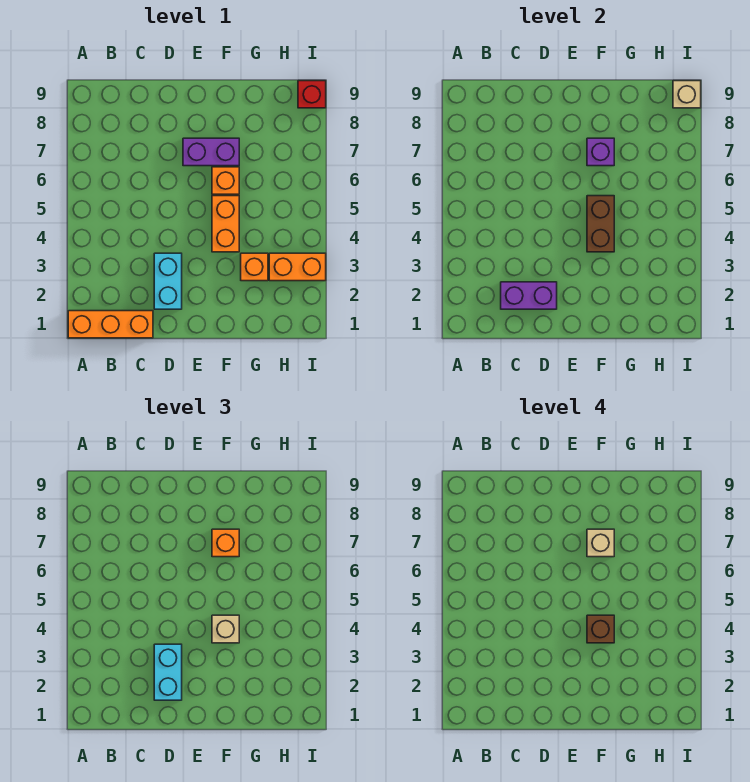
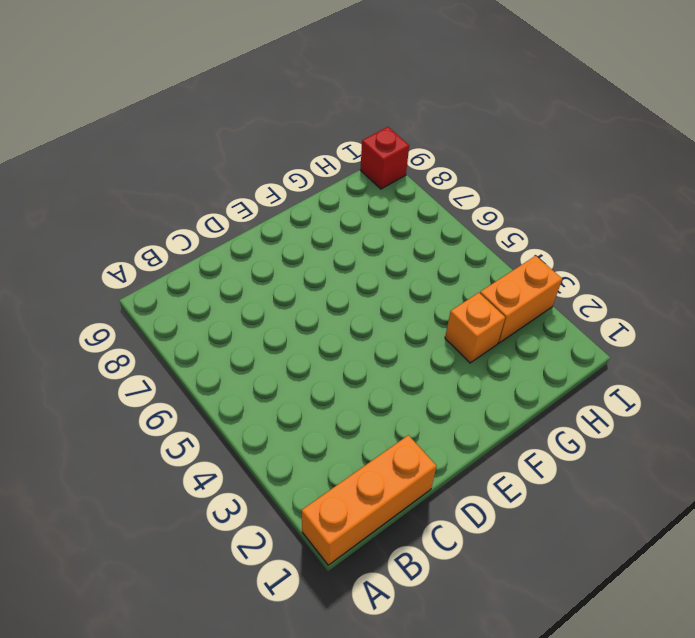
none -> cyan 1x2 brick [154,253,182,309]
none -> purple 1x2 brick [183,138,239,166]
none -> orange 1x2 brick [212,196,239,252]

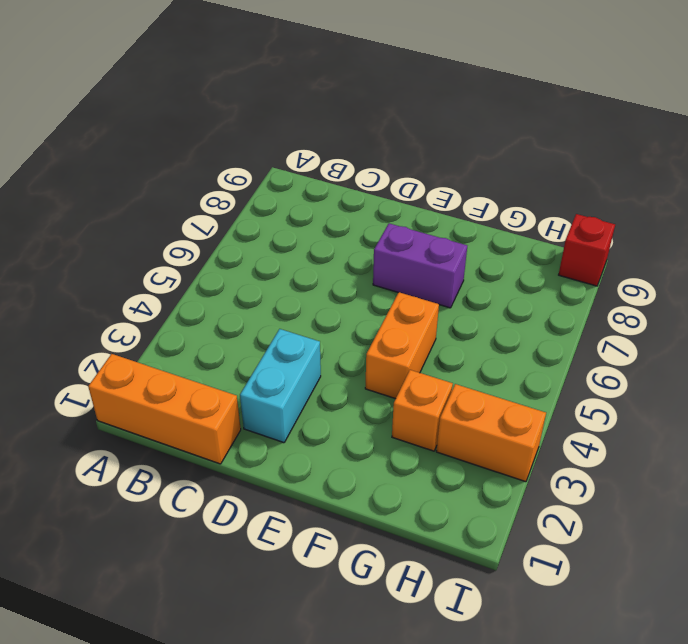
none -> orange 1x1 brick [212,167,239,194]
none -> purple 1x2 brick [501,282,557,309]
none -> brown 1x2 brick [587,196,614,252]

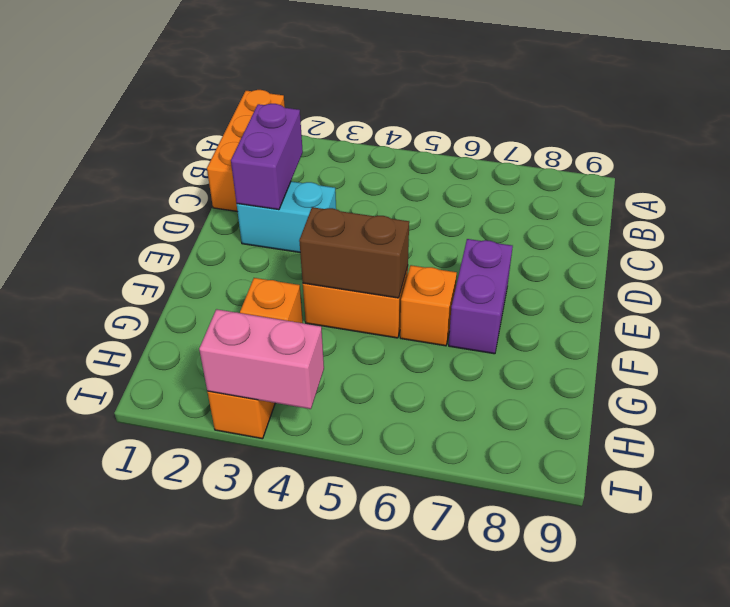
pink 1x2 brick [199,309,324,409] -> none
none -> red 1x1 brick [298,81,326,108]
none -> purple 1x1 brick [587,138,614,166]
none -> tan 1x1 brick [673,81,701,108]

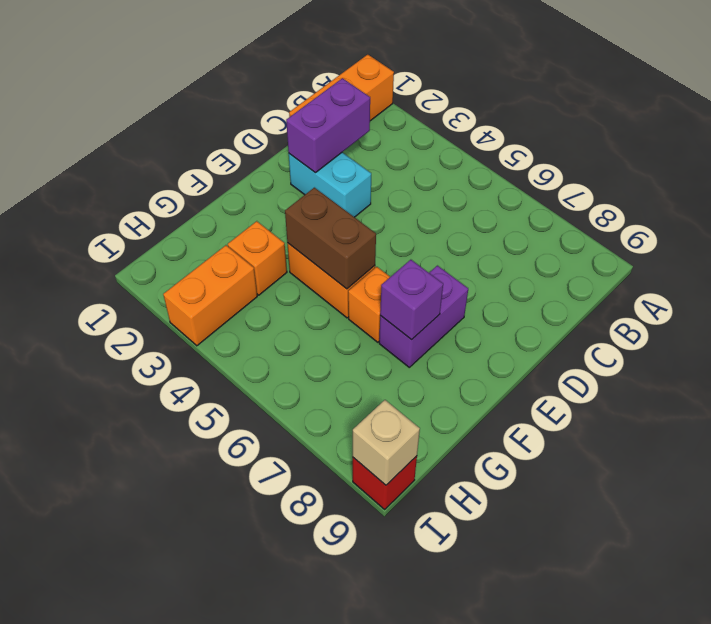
none -> cyan 1x2 brick [154,644,182,700]
none -> tan 1x1 brick [212,615,239,643]
none -> orange 1x1 brick [212,529,239,557]

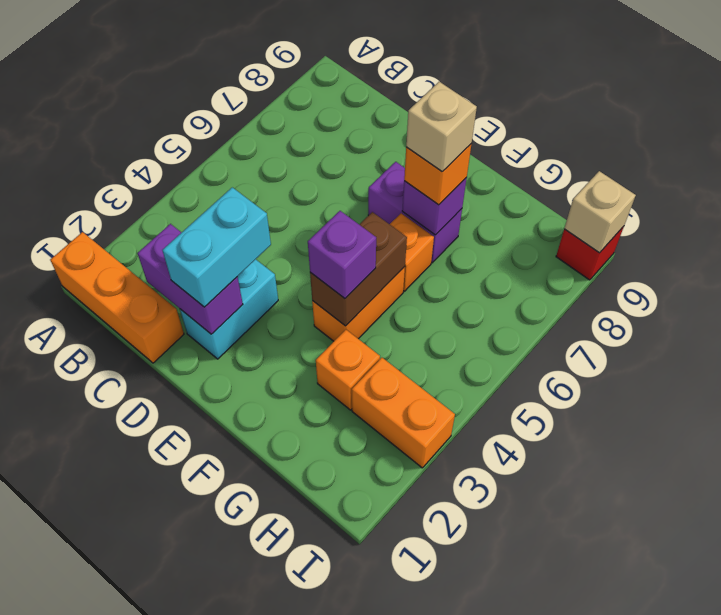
purple 1x1 brick [308,211,376,298] -> tan 1x1 brick [212,615,239,643]
none -> brown 1x1 brick [587,615,614,643]

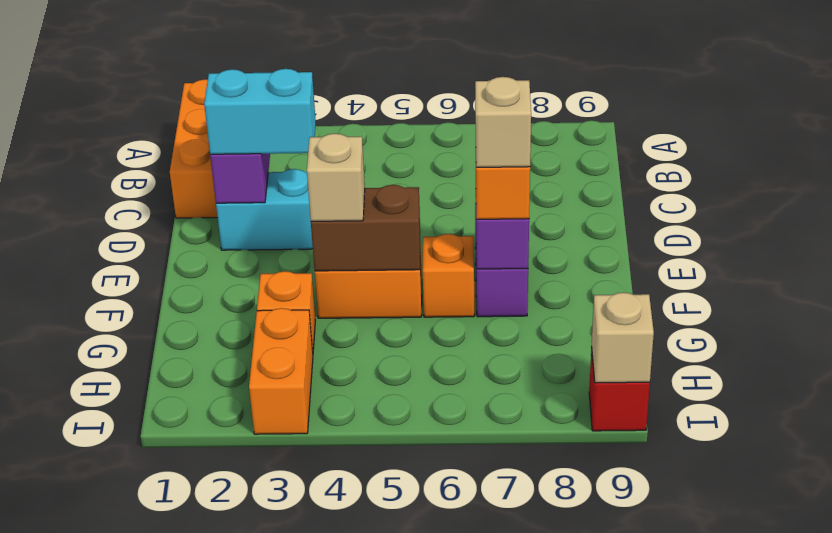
none -> brown 1x1 brick [587,615,614,643]

